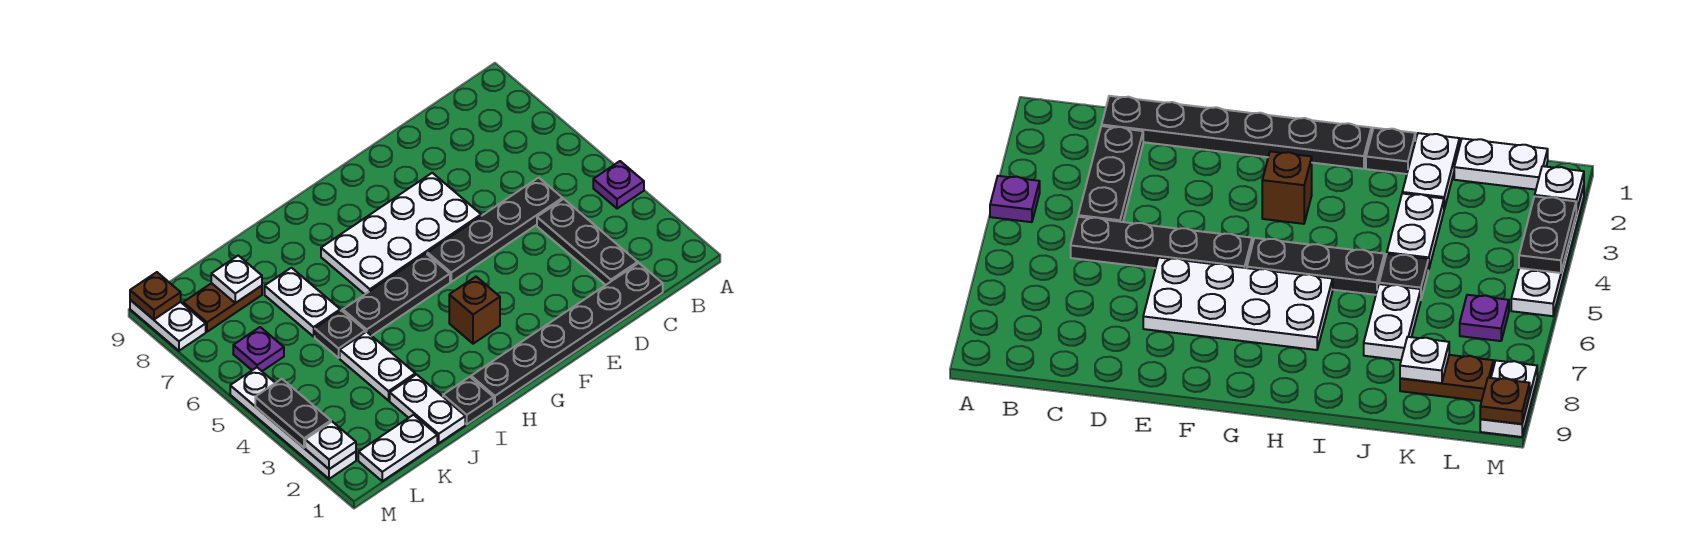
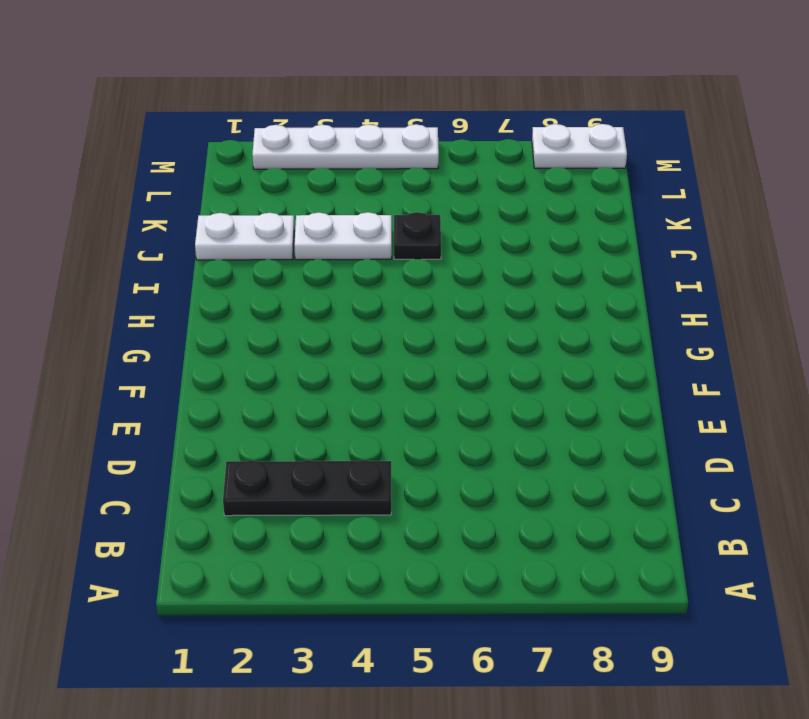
none -> purple 1x1 plate [593,161,644,209]
none -> black 1x6 plate [471,263,663,405]
none -> black 1x4 plate [427,178,563,282]

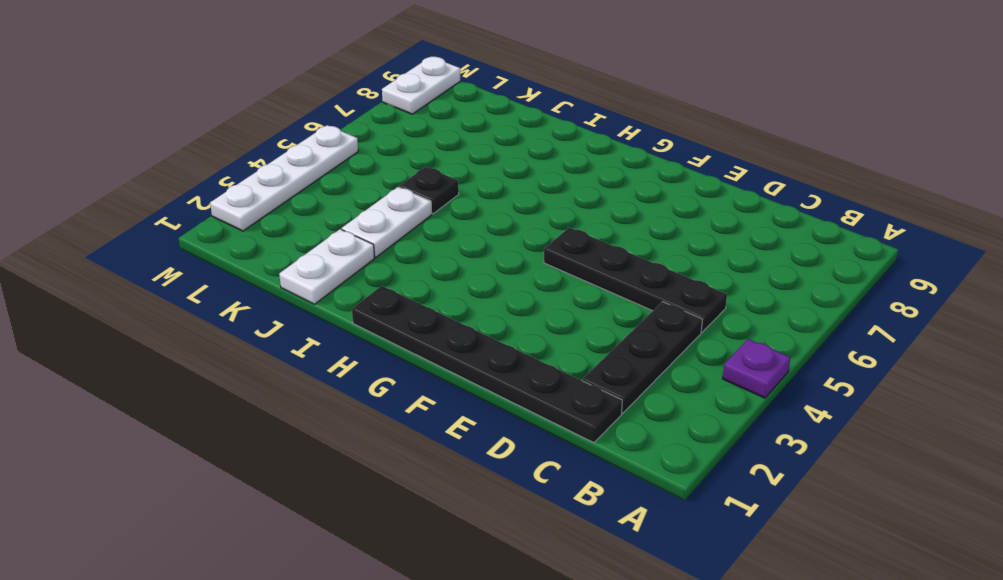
none -> white 2x4 plate [321,173,481,294]
none -> brown 1x1 brick [449,277,500,344]
none -> black 1x3 plate [343,254,450,336]

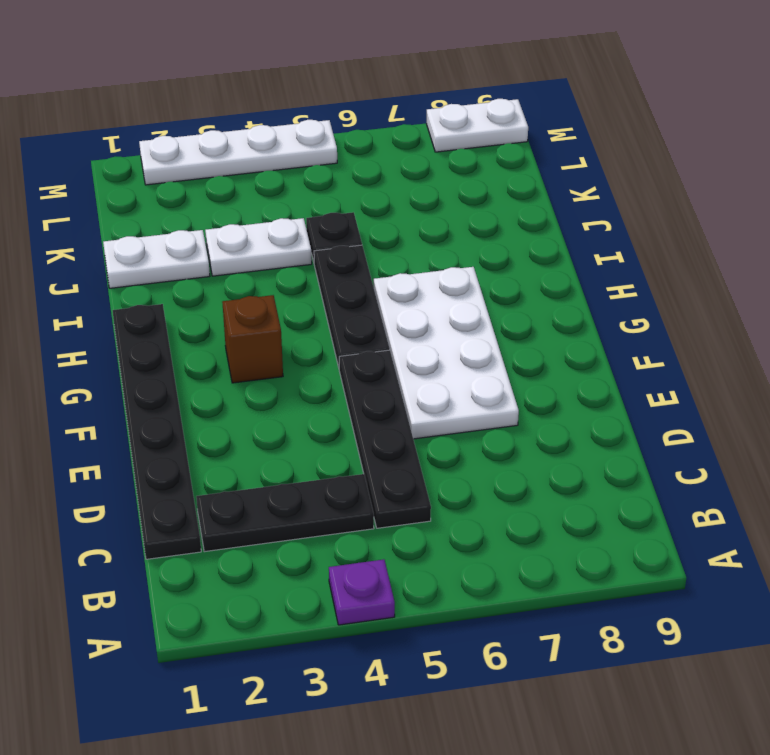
none -> black 1x1 plate [443,377,494,424]
none -> white 1x2 plate [265,268,340,337]
none -> white 1x2 plate [358,415,437,481]

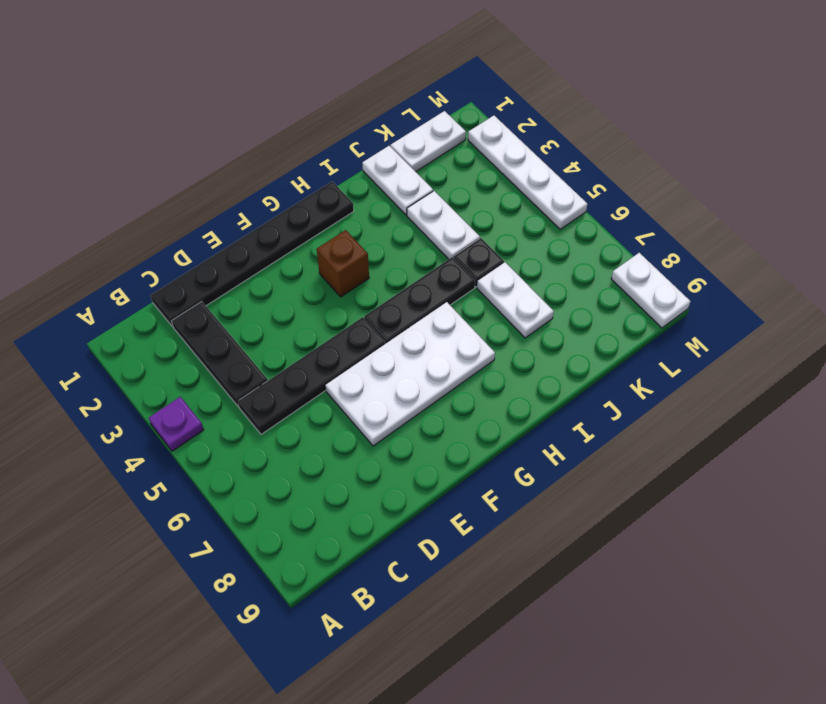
none -> black 1x1 plate [443,377,494,424]
none -> brown 1x2 plate [183,283,262,332]
none -> purple 1x1 plate [233,327,284,371]

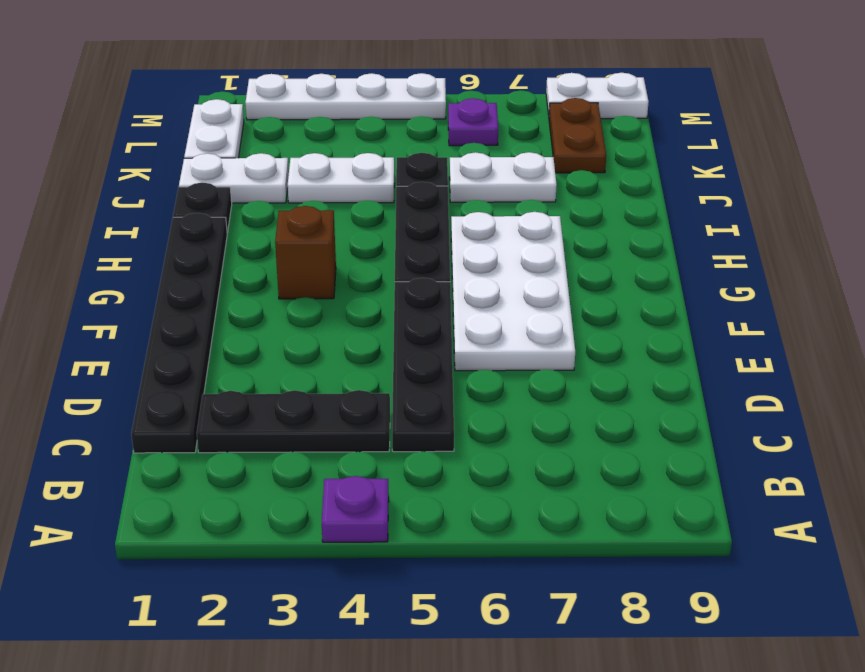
none -> white 1x1 plate [211,256,262,303]
none -> white 1x1 plate [305,422,356,469]
none -> black 1x2 plate [255,379,331,448]

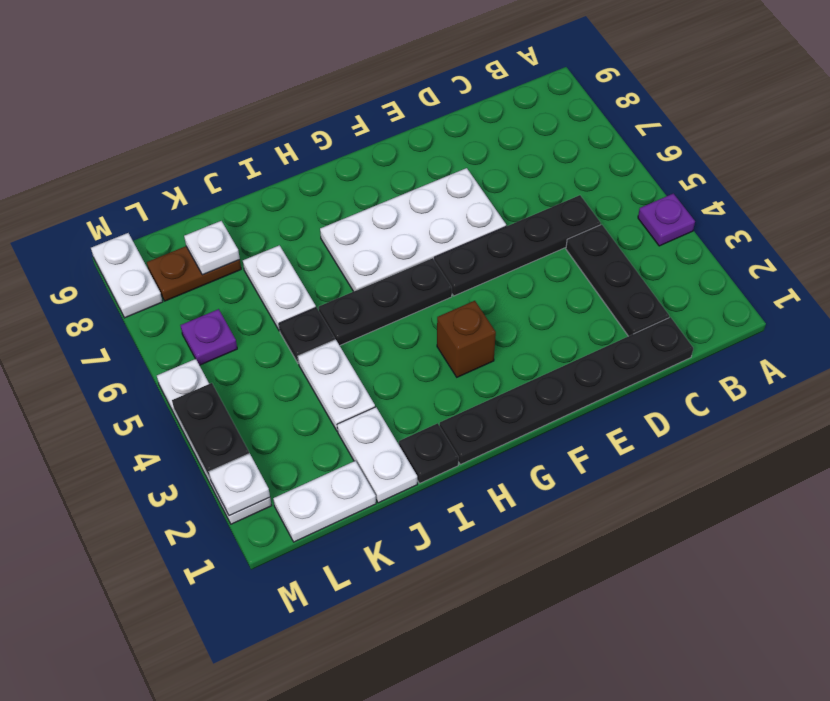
none -> brown 1x1 plate [130,272,181,320]

